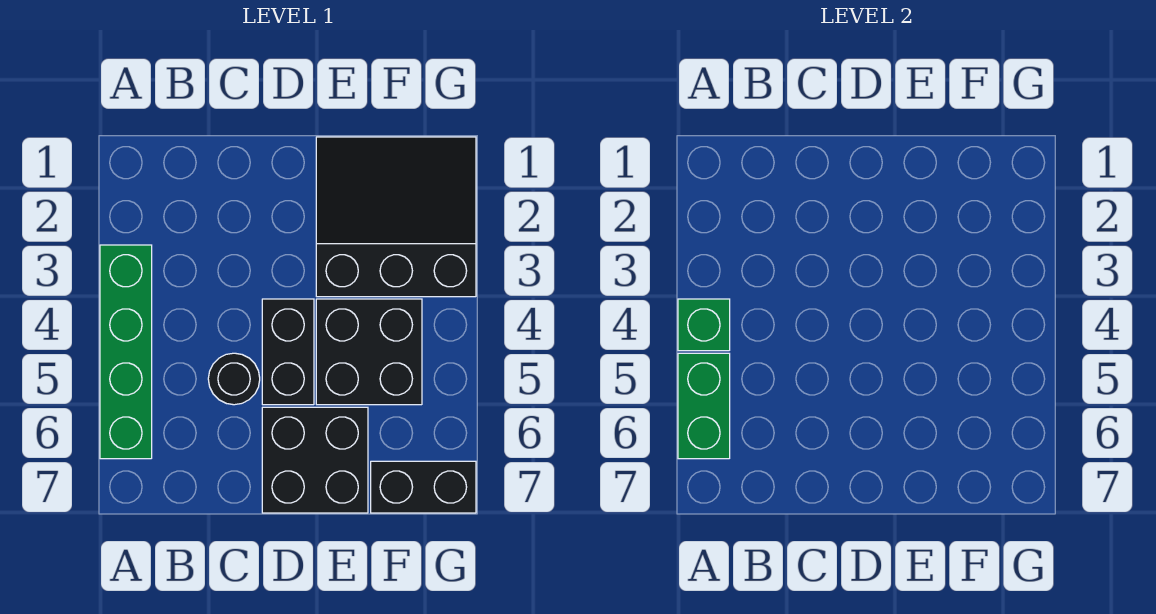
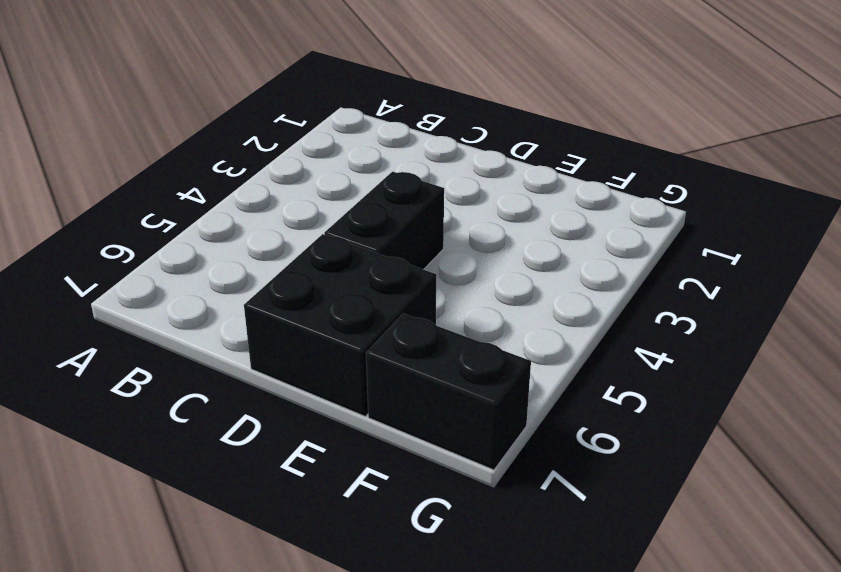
none -> green 1x4 brick [100,245,152,459]
none -> black 1x1 round brick [208,353,260,405]

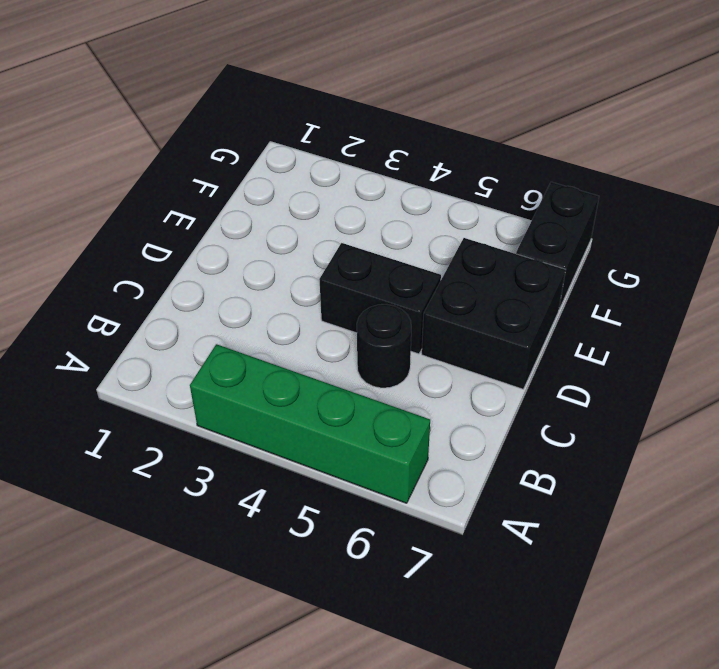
none -> black 3x3 slope [316,137,476,297]
none -> black 2x2 brick [316,299,422,405]

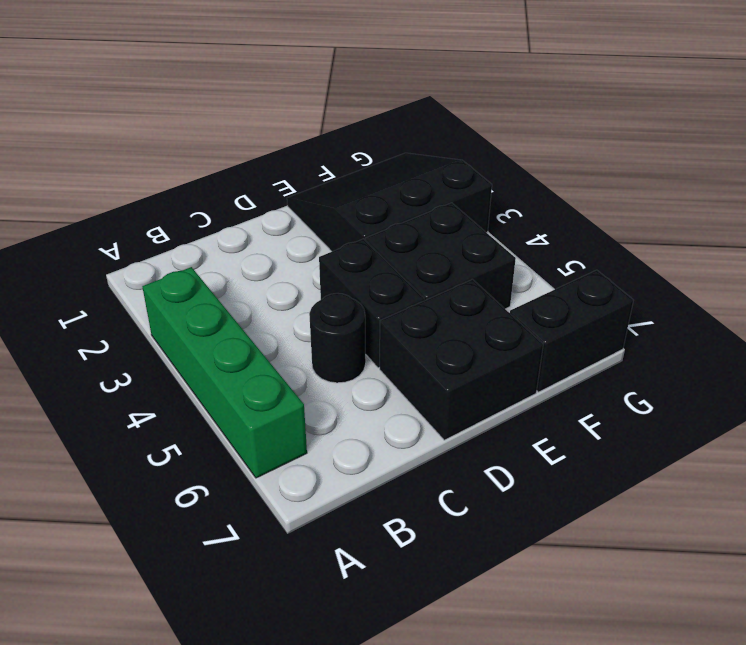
none -> green 1x1 brick [678,299,730,351]
none -> green 1x2 brick [678,353,730,459]

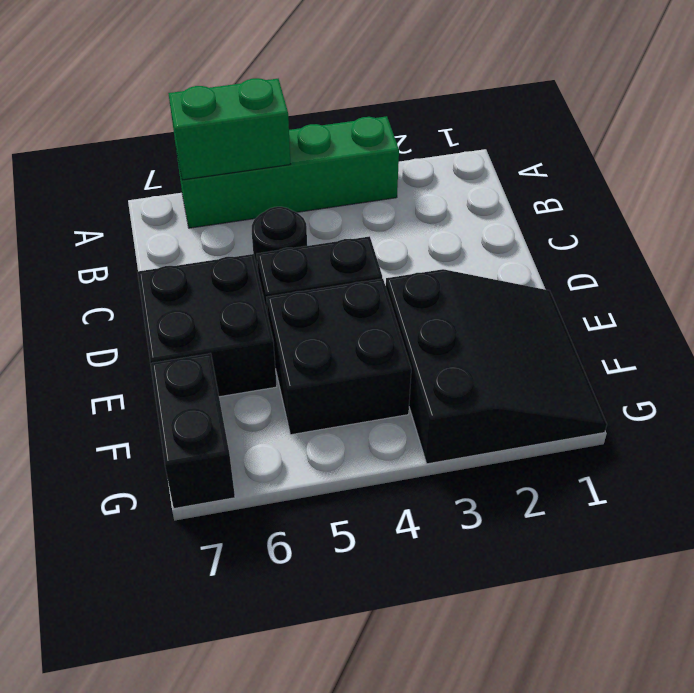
none -> green 1x1 brick [678,299,730,351]

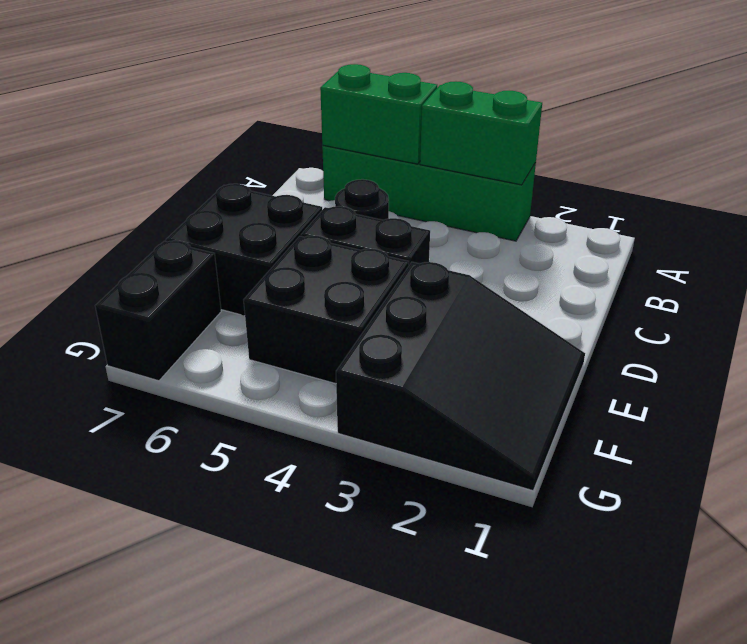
green 1x2 brick [420,81,542,185] -> green 1x1 brick [678,299,730,351]

